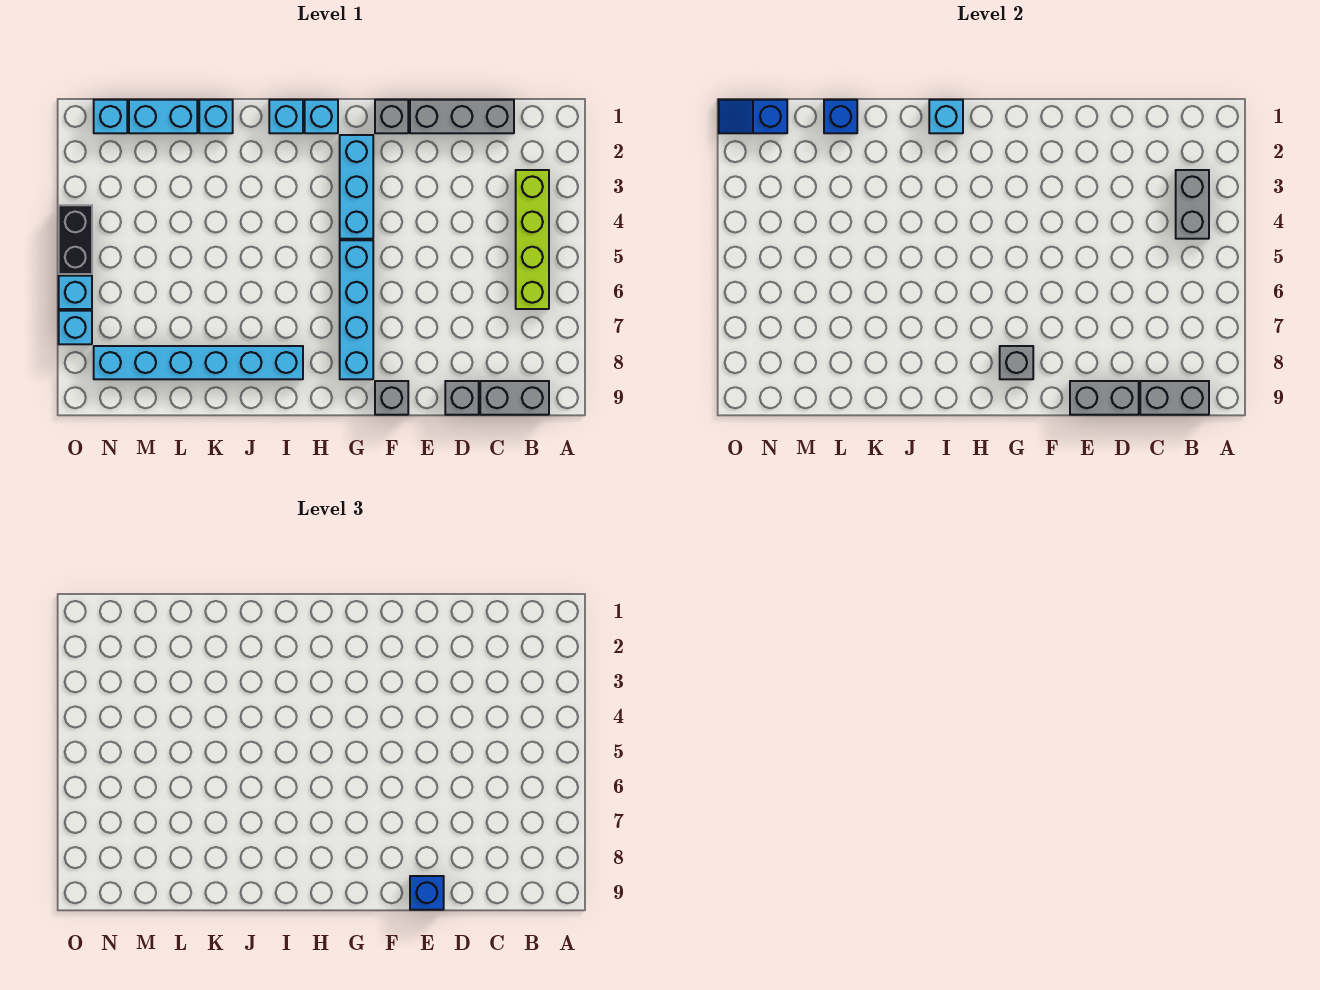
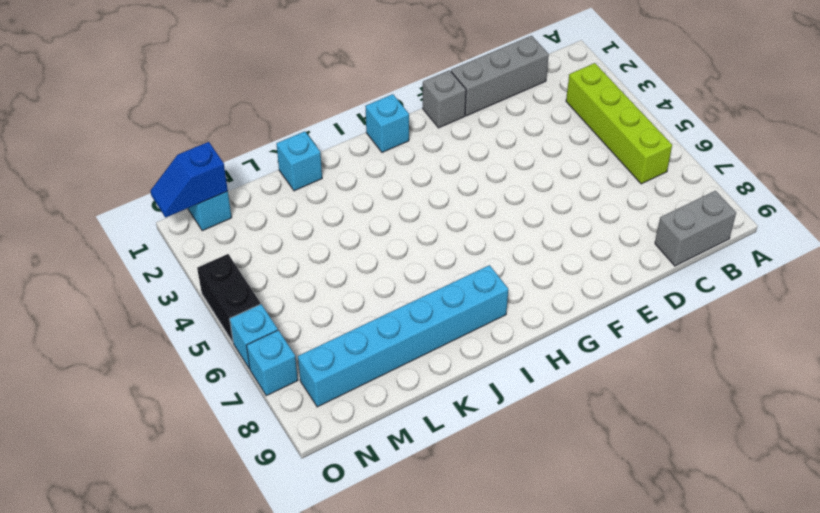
none -> grey 1x1 brick [445,381,479,415]
none -> grey 1x1 brick [375,381,408,415]
none -> cyan 1x3 brick [340,135,373,239]

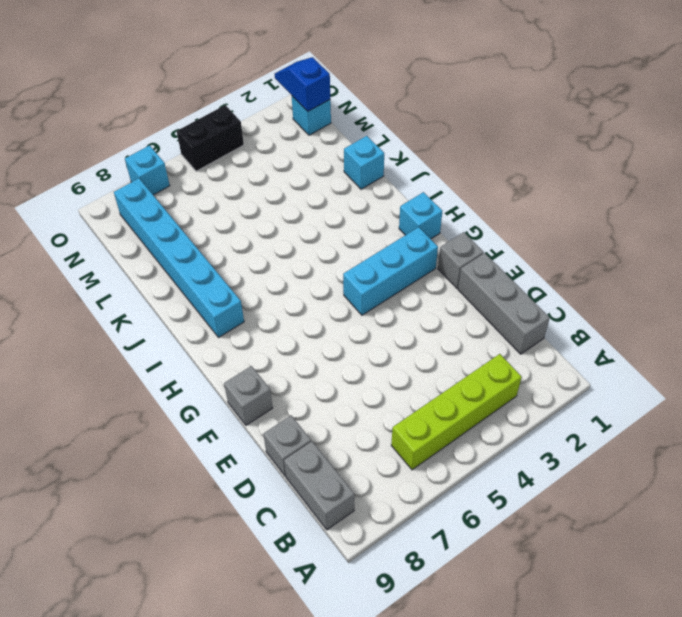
none -> cyan 1x4 brick [340,240,373,379]
none -> cyan 1x1 brick [269,100,303,133]
none -> cyan 1x2 brick [129,100,197,133]

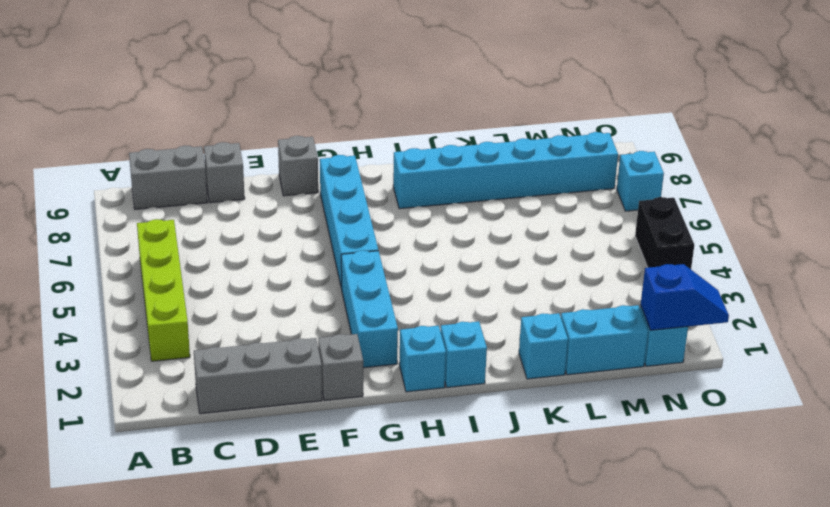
none -> cyan 1x1 brick [59,276,92,309]
none -> grey 1x2 brick [1176,170,1209,239]
none -> grey 1x2 brick [1140,381,1209,415]

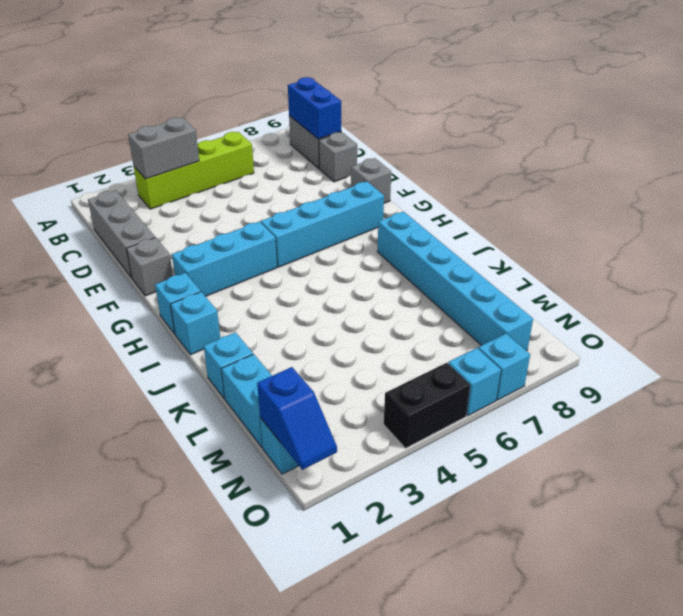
blue 1x2 brick [288,77,341,139] -> grey 1x2 brick [1140,381,1209,415]
none -> grey 1x2 brick [1070,381,1139,415]
none -> grey 1x1 brick [1000,346,1033,379]
none -> cyan 1x1 brick [929,100,963,133]

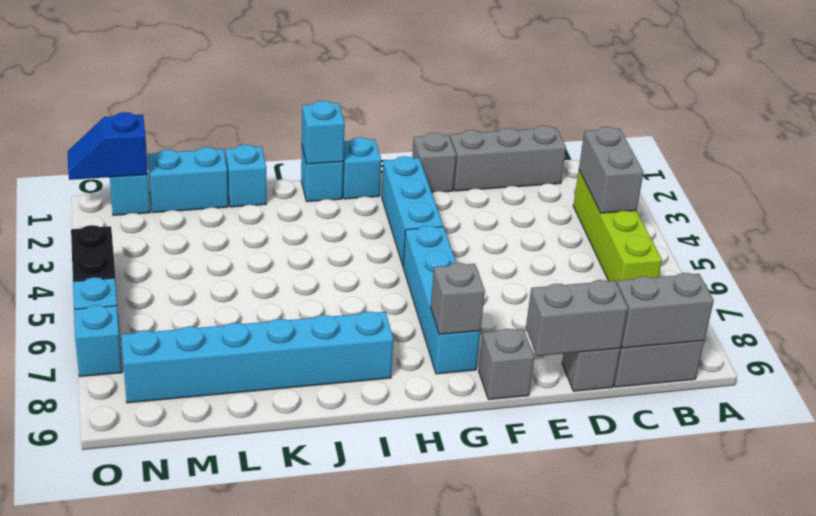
none -> blue 1x1 brick [824,100,857,133]
none -> blue 1x1 brick [410,876,444,910]

